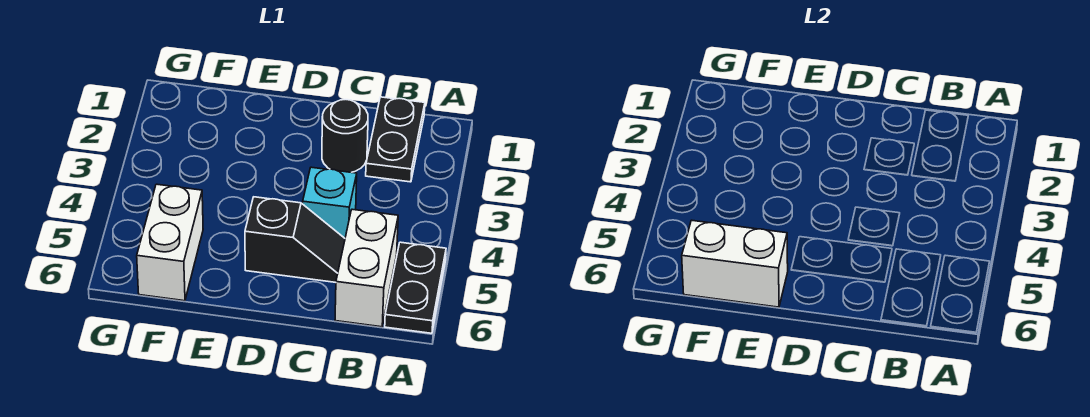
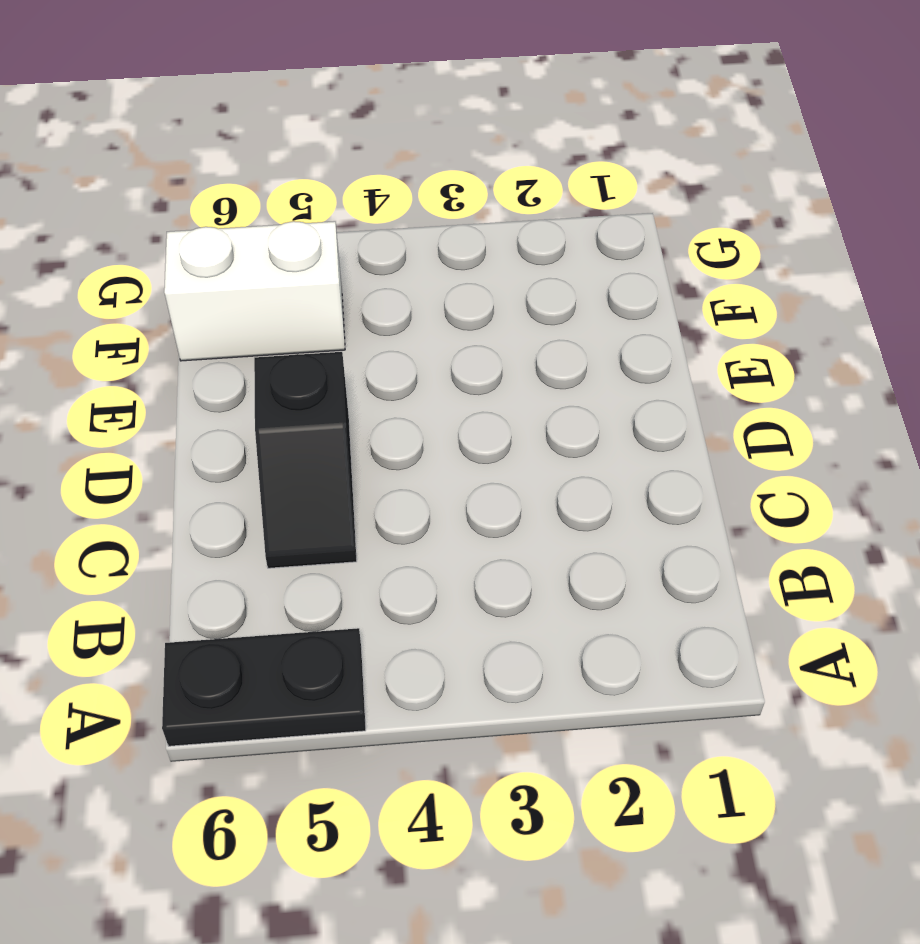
none -> black 1x2 plate [366,97,425,182]
none -> white 1x2 brick [335,209,398,327]

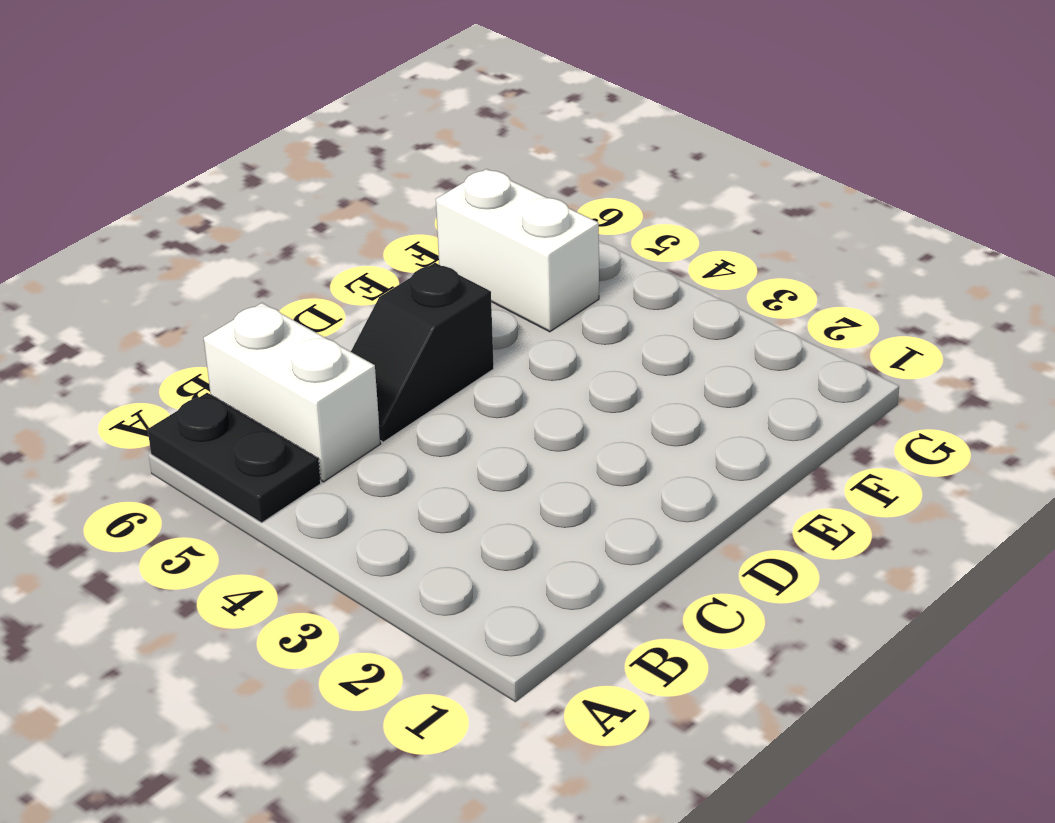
none -> black 1x2 plate [366,97,425,182]
none -> black 1x1 round brick [322,99,368,172]

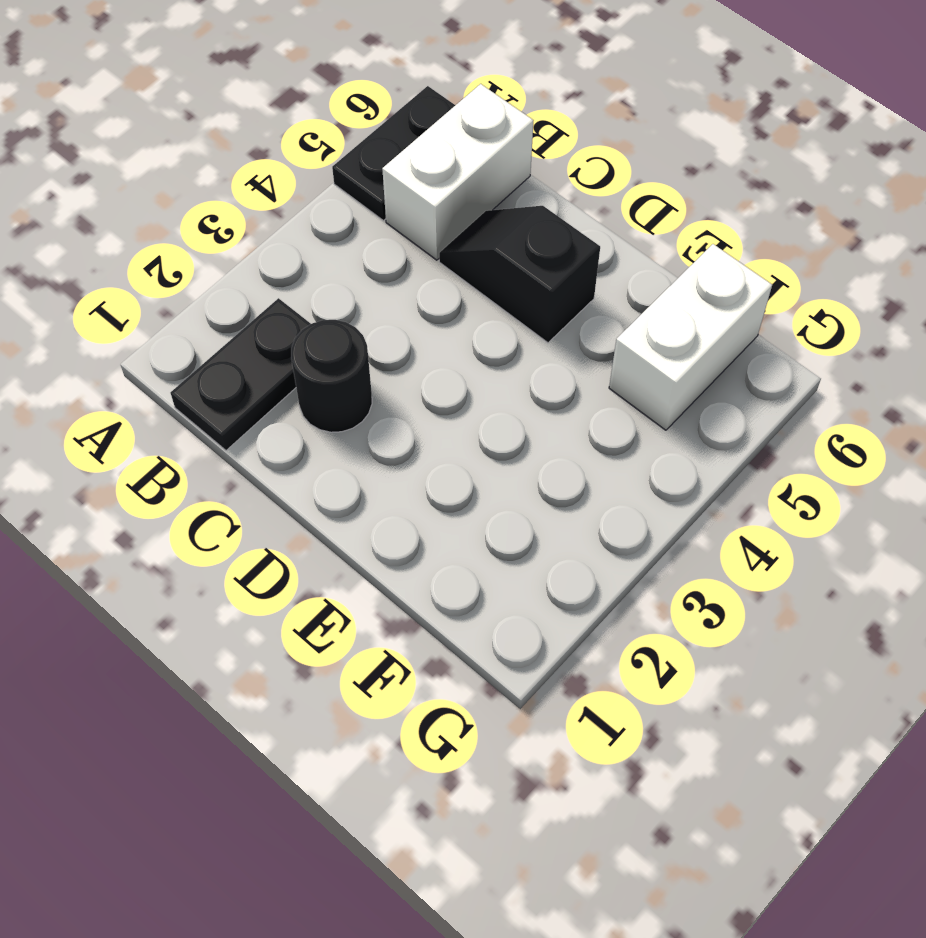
none -> cyan 1x1 brick [303,167,357,238]
none -> white 1x2 brick [682,220,788,307]

